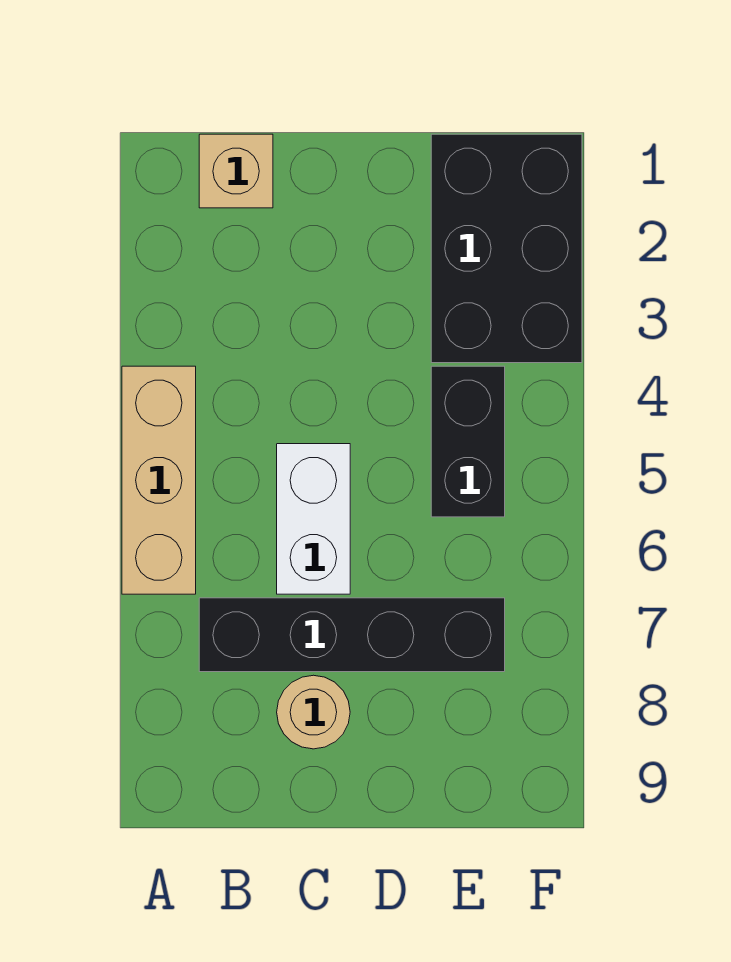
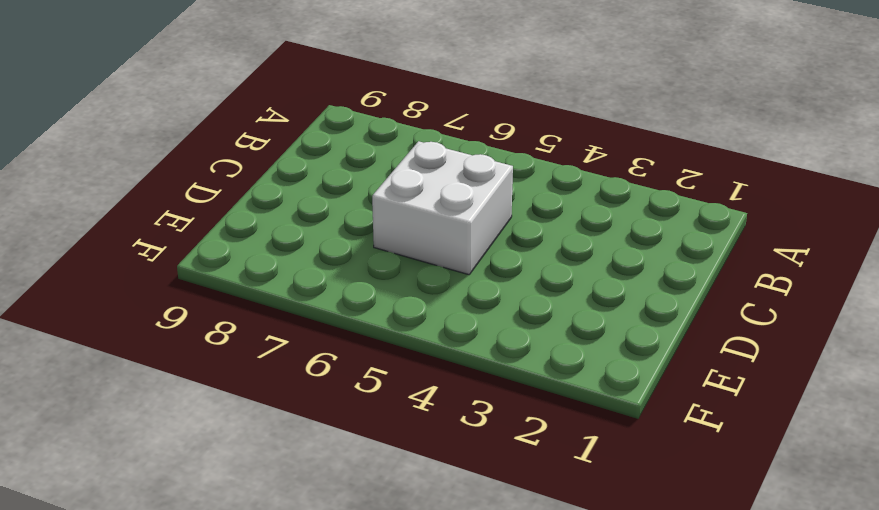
white 2x2 brick [372,141,513,275] -> white 1x2 brick [277,444,350,594]
none -> tan 1x3 brick [122,366,196,594]
none -> tan 1x1 brick [199,134,273,208]

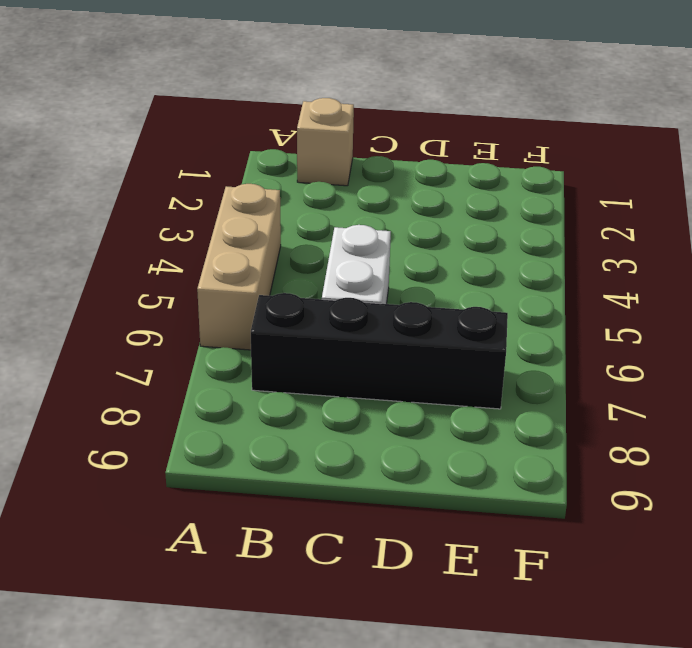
none -> tan 1x1 round brick [277,675,350,749]
none -> black 2x3 brick [431,134,582,363]

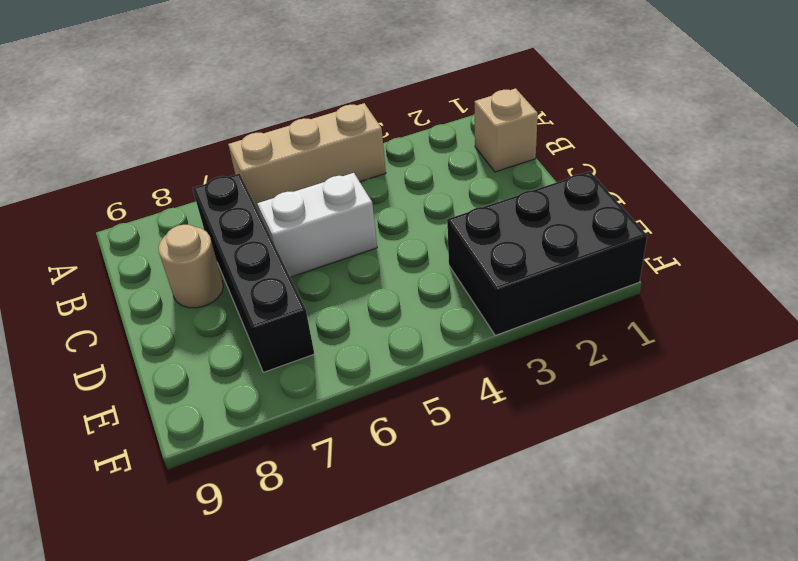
none -> black 1x2 brick [431,366,505,517]

